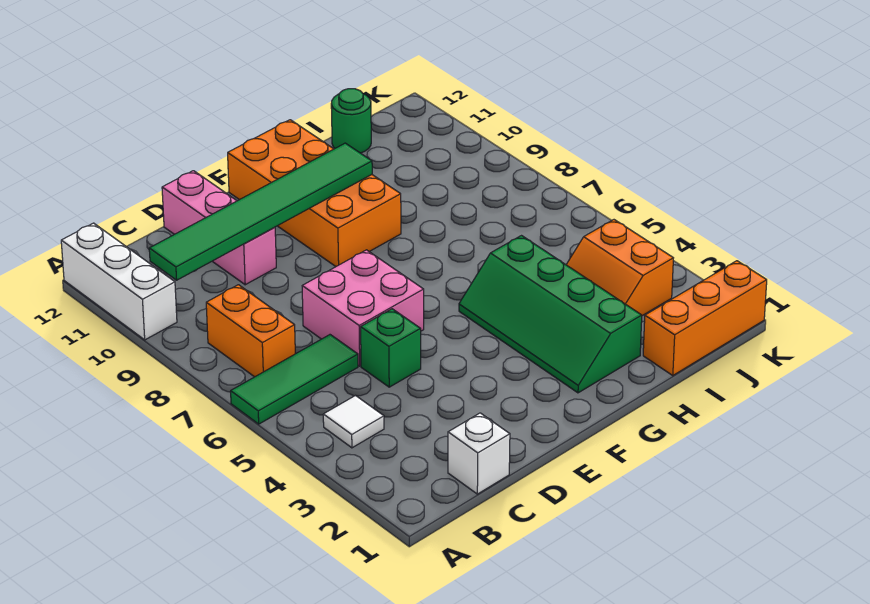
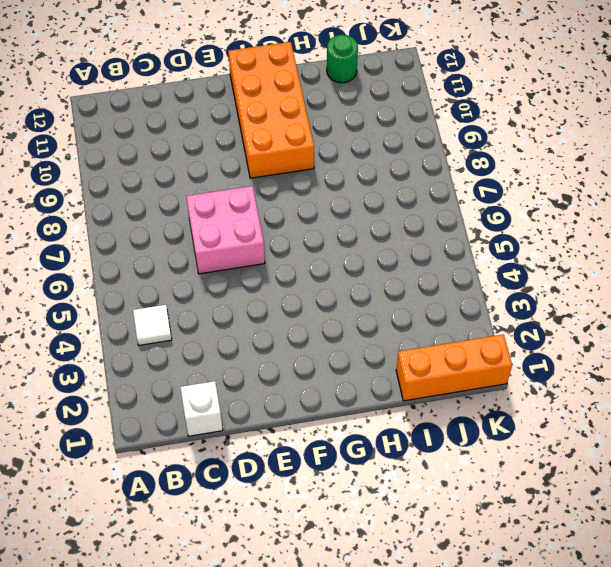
none -> green 1x3 tile [231,335,358,424]
none -> white 1x3 brick [61,223,177,340]
none -> orange 1x2 brick [206,285,295,377]

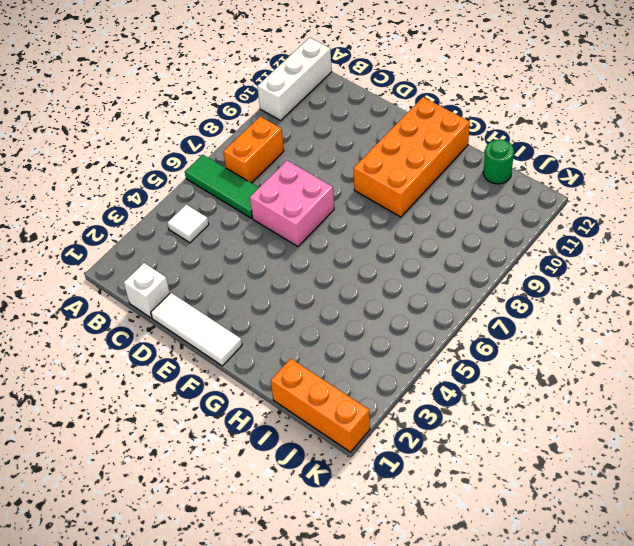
white 1x3 tile [151,293,242,366] -> none
none -> green 1x1 brick [361,309,421,387]
none -> pink 1x3 brick [162,171,276,285]
none -> green 2x4 slope [459,236,642,393]

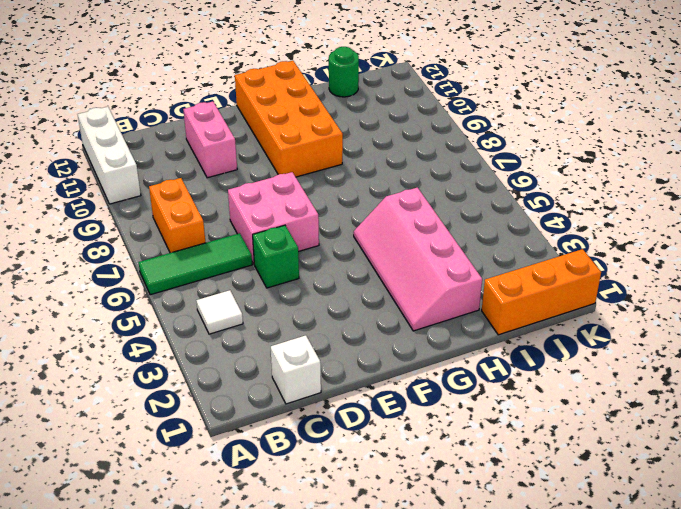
pink 1x2 brick [183,102,237,178] -> pink 1x3 brick [162,171,276,285]
pink 2x4 slope [354,188,482,331] -> green 2x4 slope [459,236,642,393]
none -> orange 2x2 slope [566,220,673,316]
none -> green 1x6 tile [149,143,372,280]

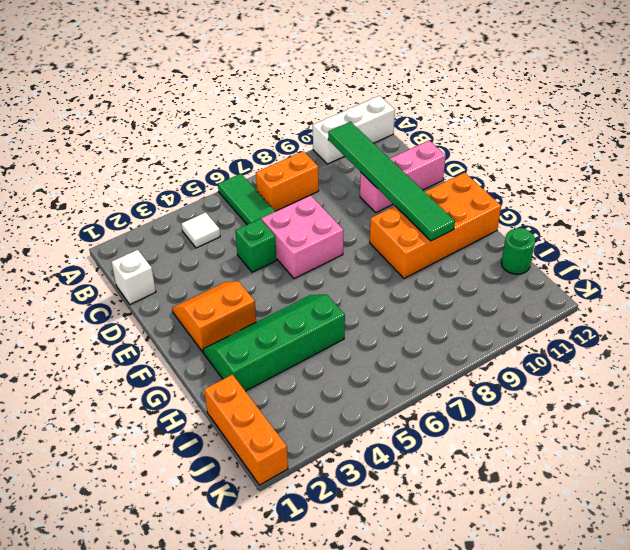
orange 2x2 slope [172,281,256,352] -> orange 2x2 slope moved to [566,220,673,316]

